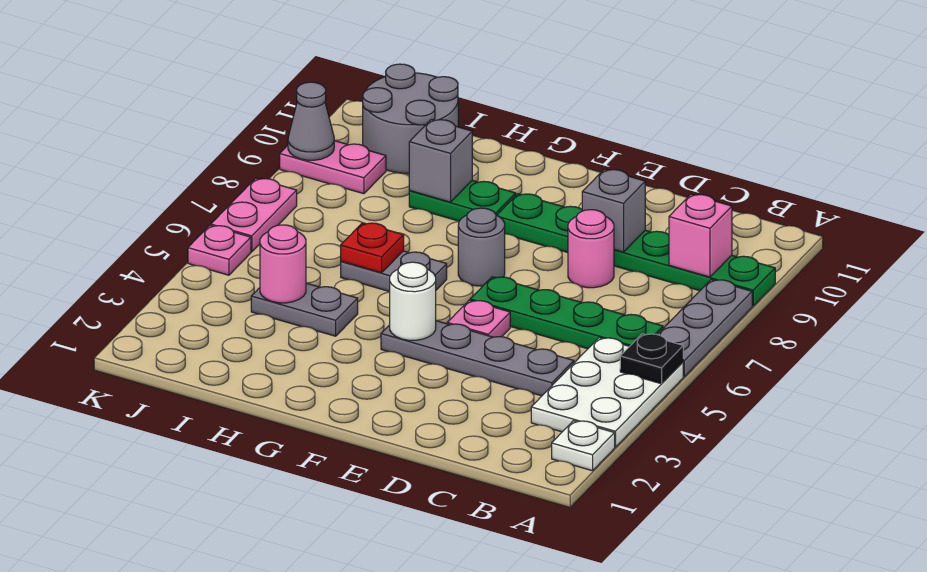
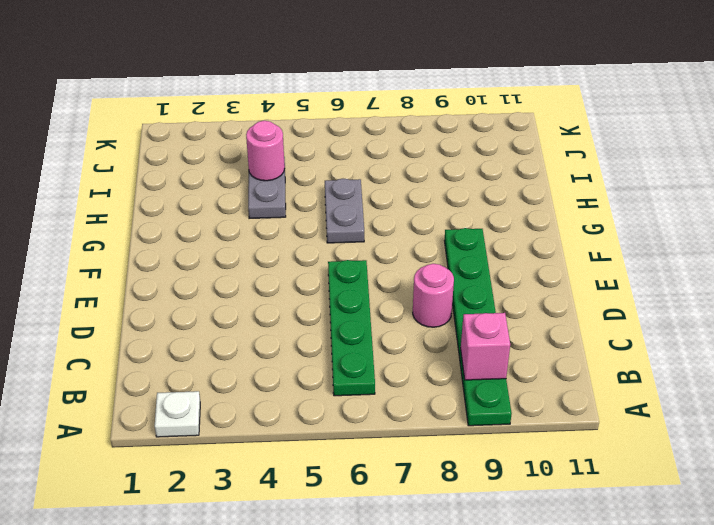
none -> white 2x3 plate [531,338,683,447]
none -> grey 1x3 plate [657,280,752,376]
none -> grey 1x4 plate [381,321,574,396]

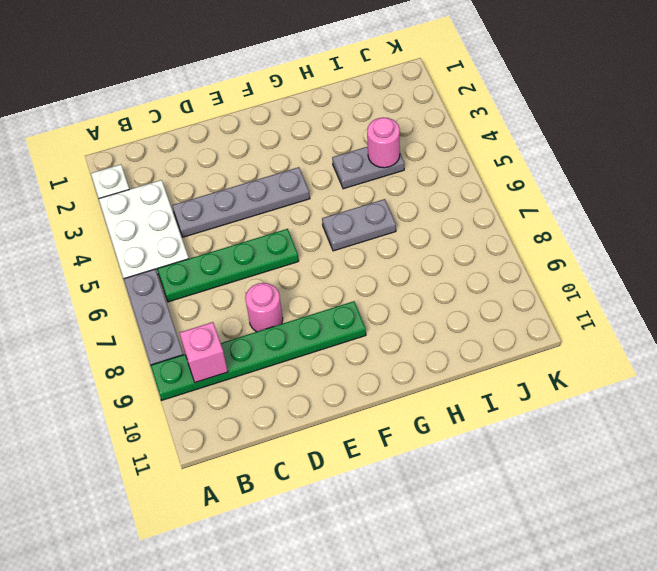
none -> pink 1x1 plate [447,300,510,337]
none -> grey 1x1 round brick [458,208,505,286]
none -> green 1x2 plate [409,180,516,221]

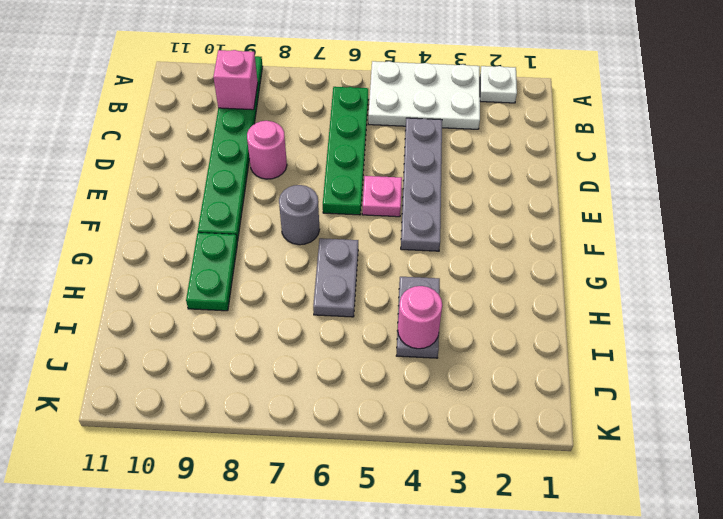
none -> grey 1x3 plate [657,280,752,376]
none -> grey 2x2 round brick [363,64,458,174]
none -> pink 1x2 plate [280,141,386,194]

